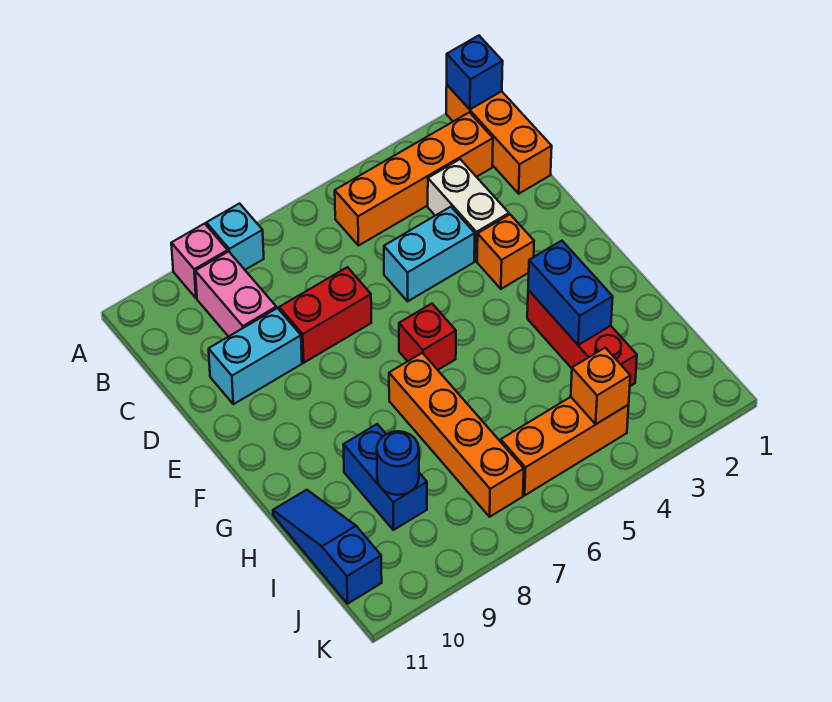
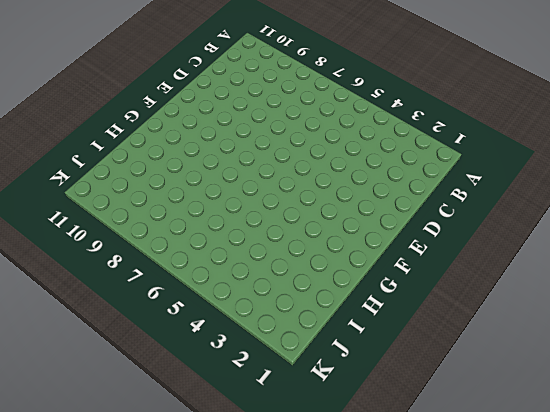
none -> orange 1x3 brick [446,85,552,194]
none -> cyan 1x1 brick [206,204,264,270]
none -> pink 1x1 brick [171,224,228,298]

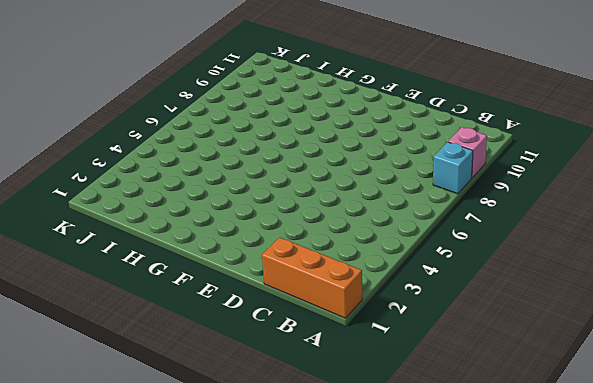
none -> orange 1x4 brick [335,112,493,246]
none -> pink 1x2 brick [195,252,276,337]
none -> white 1x2 brick [428,159,509,261]

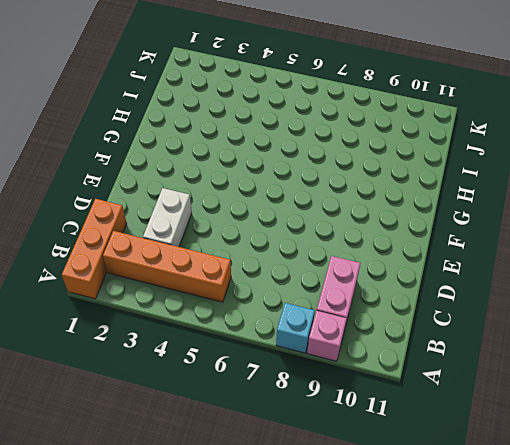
none -> cyan 1x2 brick [384,207,475,301]
none -> red 1x2 brick [279,267,371,363]
none -> cyan 1x2 brick [209,308,302,404]

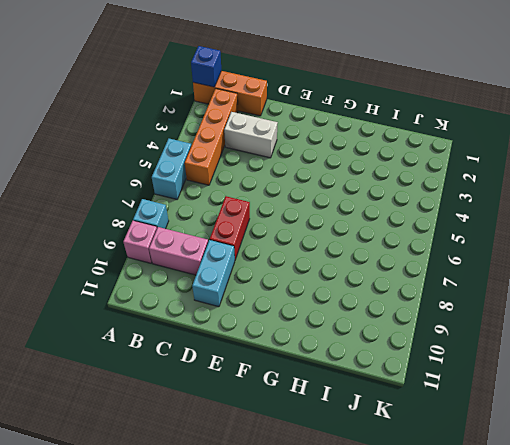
cyan 1x2 brick [152,139,191,199] -> cyan 1x2 brick moved to [384,207,475,301]
none -> orange 1x1 brick [477,215,534,289]
none -> red 1x1 brick [399,304,456,370]
none -> red 1x3 brick [527,290,637,386]

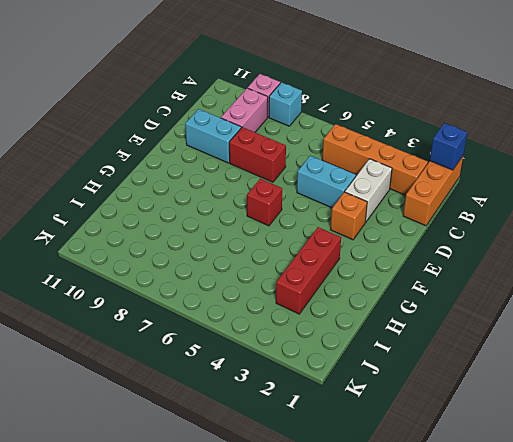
none -> orange 1x4 brick [389,353,524,517]
none -> blue 1x2 brick [343,424,427,530]
none -> blue 1x3 slope [273,490,382,604]

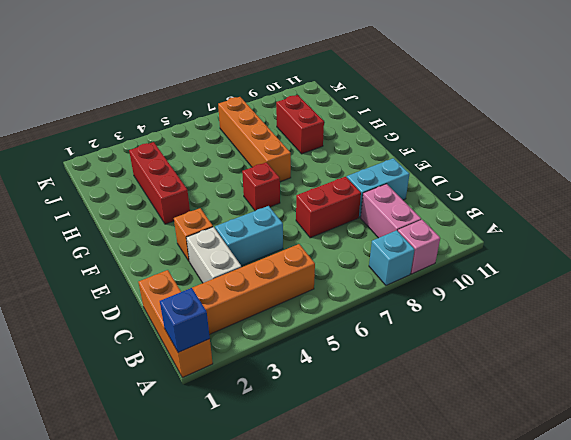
red 1x2 brick [276,95,324,154] -> blue 1x2 brick [343,424,427,530]
none -> blue 1x3 slope [273,490,382,604]
none -> orange 1x3 brick [501,397,629,495]
none -> blue 1x2 brick [528,241,613,345]

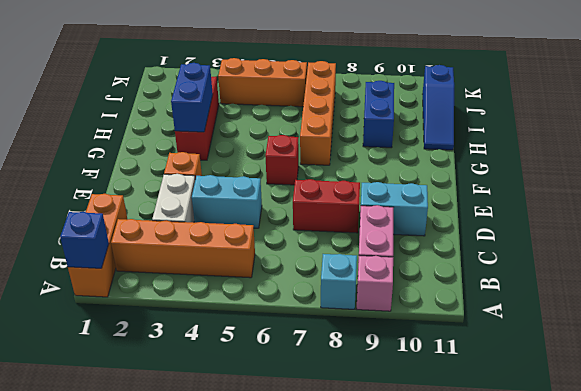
none -> blue 1x1 round brick [377,431,419,495]
none -> orange 1x1 brick [571,348,630,424]

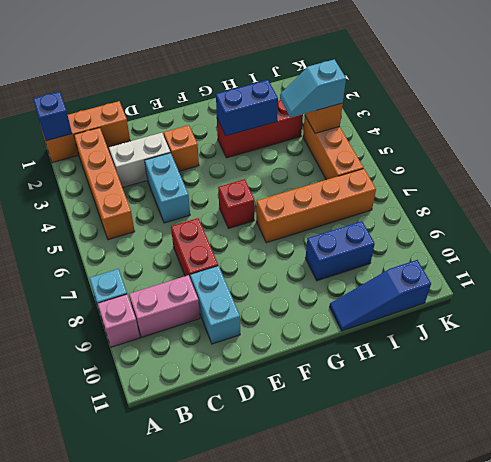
cyan 1x2 slope [280,59,346,118] -> none
none -> blue 1x1 round brick [377,431,419,495]

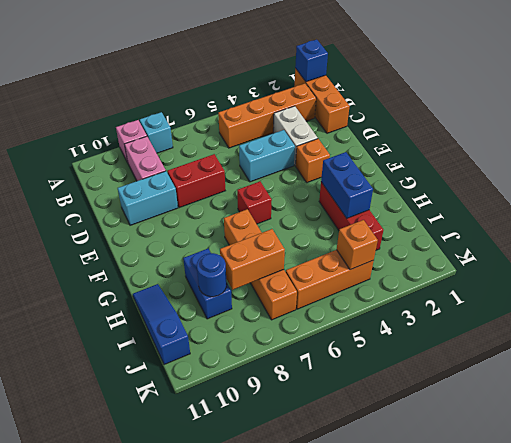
orange 1x2 brick [220,229,285,290] -> none

